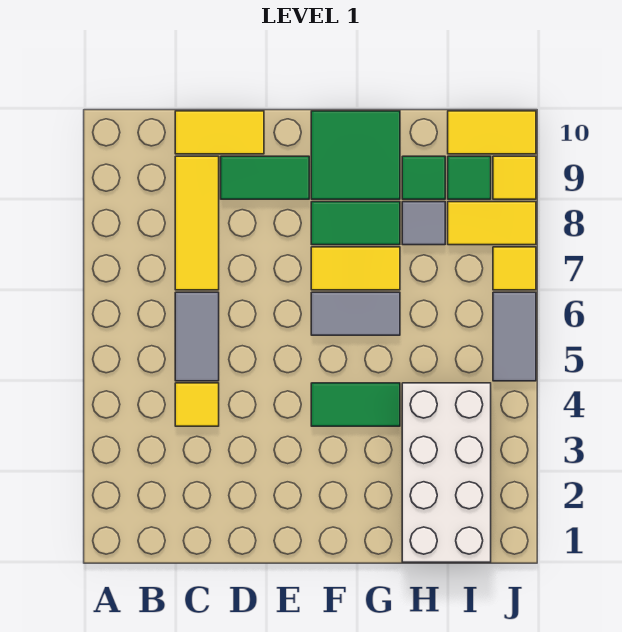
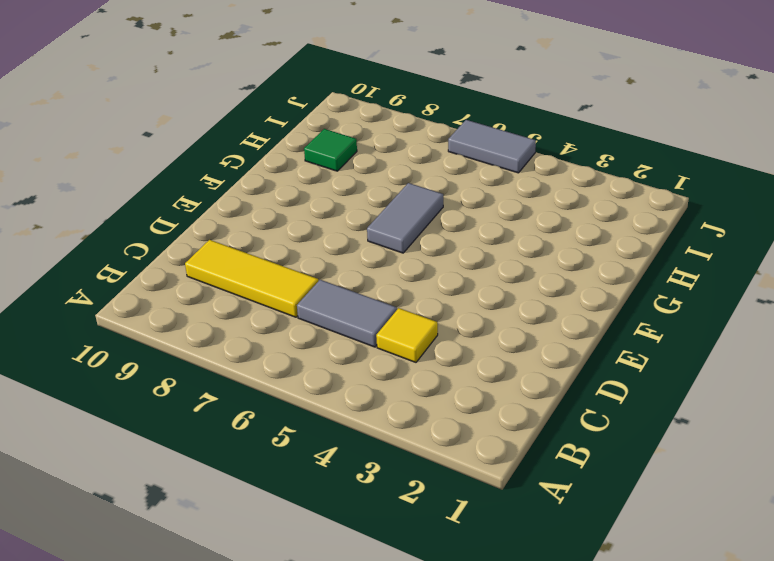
none -> yellow 1x2 tile [175,111,264,154]
none -> green 1x2 tile [221,156,309,199]
none -> green 1x2 tile [311,383,400,426]

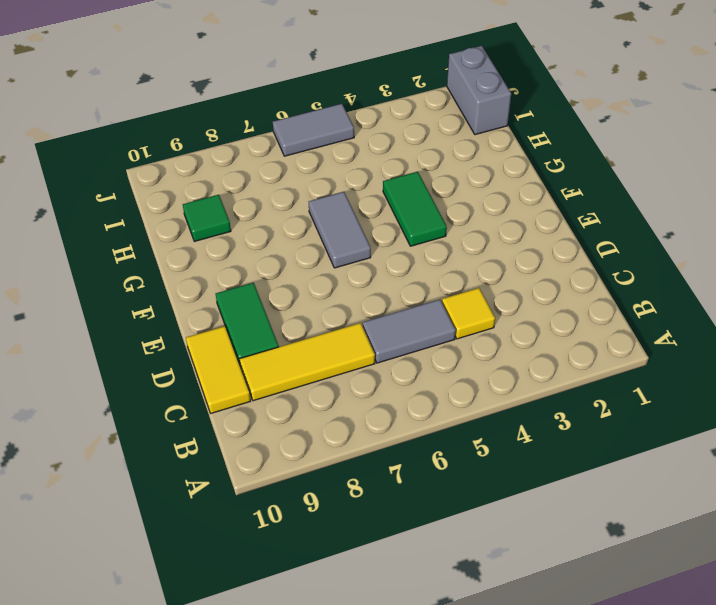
grey 1x2 brick [447,46,511,135] -> white 2x4 brick [402,383,491,562]
none -> yellow 1x2 tile [311,247,400,290]
none -> green 1x2 tile [311,202,400,245]
none -> green 2x2 tile [311,111,400,199]

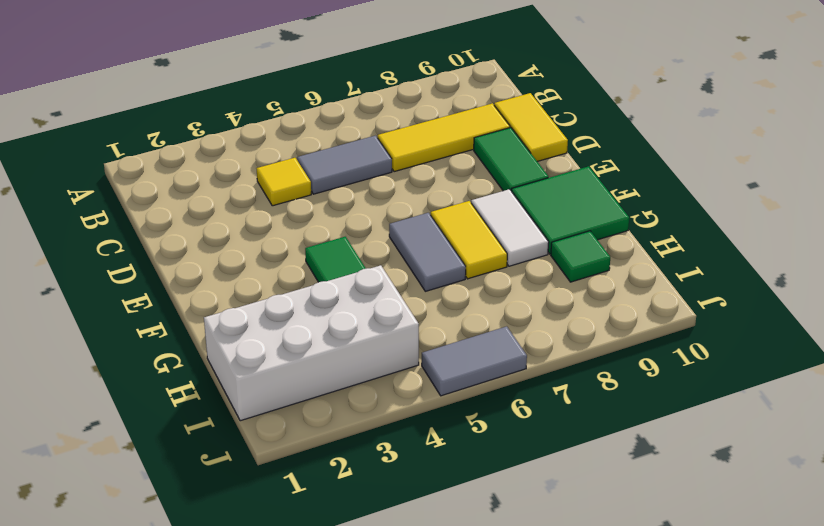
white 1x2 tile [471,189,549,266] -> green 1x2 tile [311,202,400,245]
none -> grey 1x1 tile [402,202,445,245]
none -> yellow 1x2 tile [448,202,536,245]
none -> green 1x1 tile [448,156,491,199]

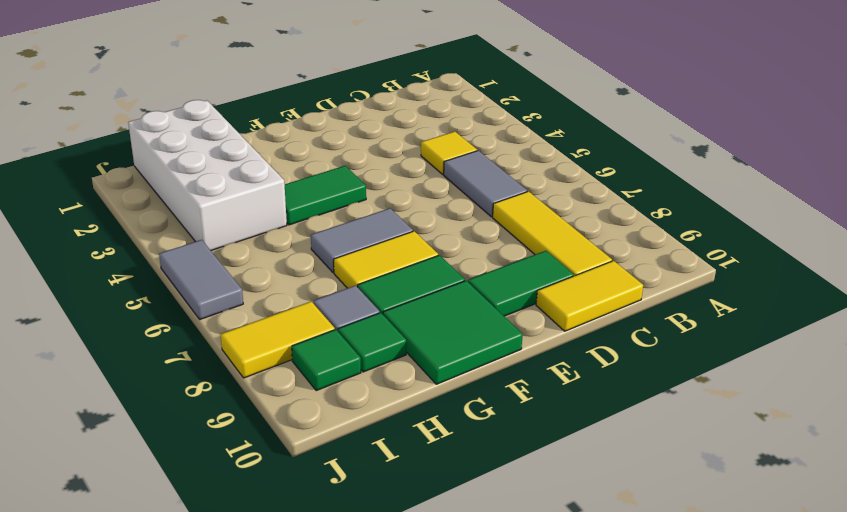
none -> yellow 1x2 tile [448,111,536,154]
none -> yellow 1x1 tile [493,247,536,290]
none -> yellow 1x1 tile [493,156,536,199]

